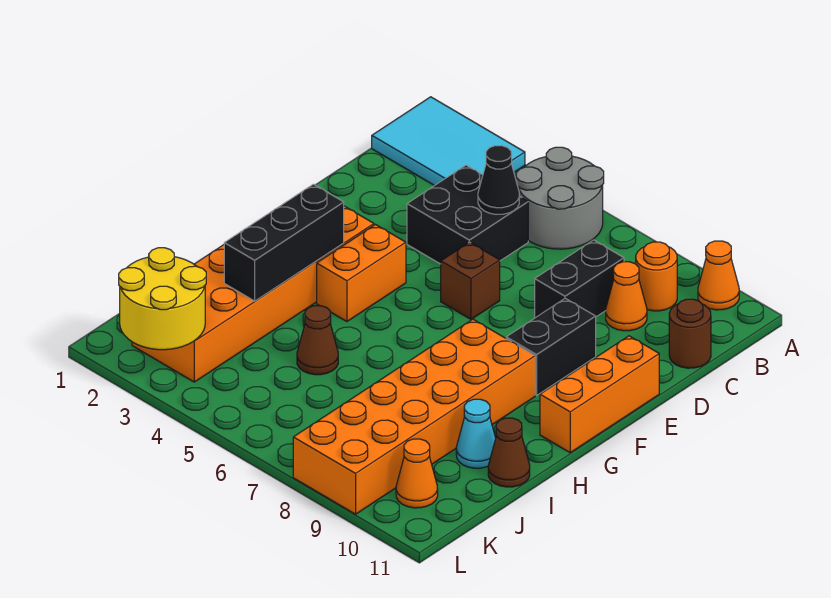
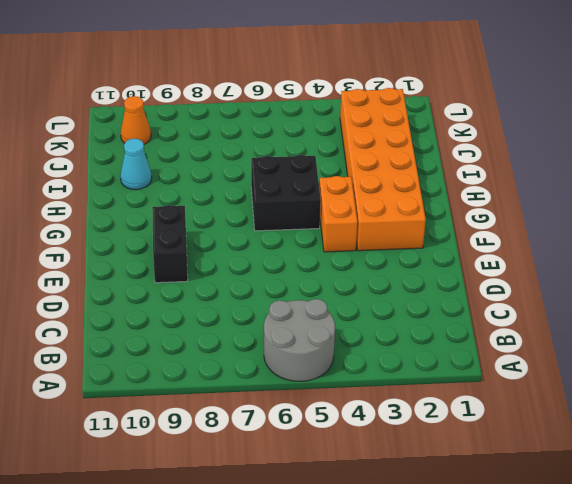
black 2x2 brick [251,155,321,231] -> black 2x2 brick moved to [407,165,528,264]
none -> cyan 2x3 tile [372,97,525,186]
none -> orange 1x1 cone [698,241,739,310]
none -> orange 1x1 round brick [636,242,677,311]

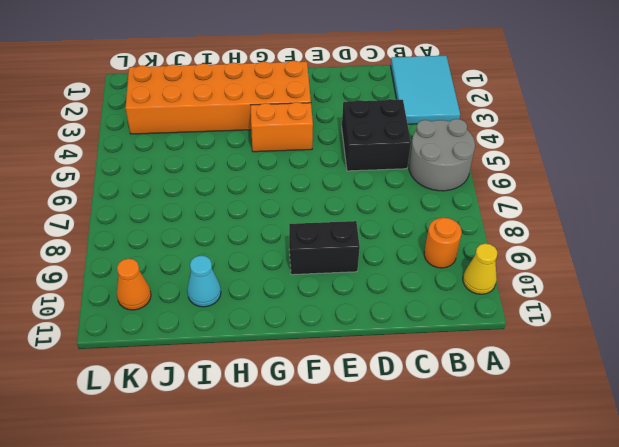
yellow 1x1 cone [463,244,497,294] -> orange 1x1 cone [698,241,739,310]
none -> black 1x2 brick [535,240,624,318]
none -> orange 1x1 cone [606,262,647,331]
none -> brown 1x1 round brick [669,299,711,368]

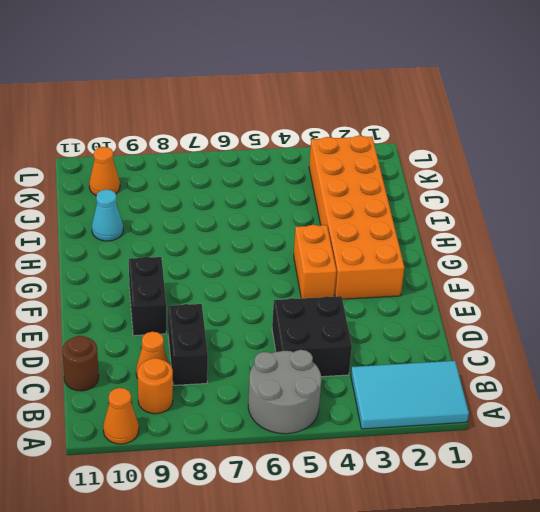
none -> brown 1x1 brick [441,242,500,319]
none -> orange 1x3 brick [540,336,659,453]
none -> orange 2x6 brick [293,319,535,514]

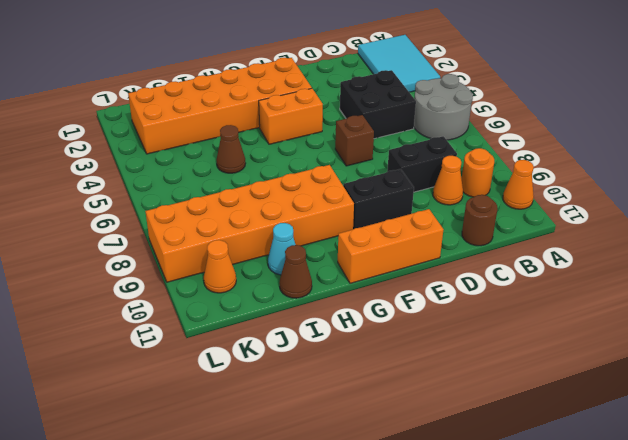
none -> black 1x1 cone [478,146,519,214]
none -> black 1x3 brick [224,184,344,301]
none -> yellow 2x2 round brick [119,248,206,350]

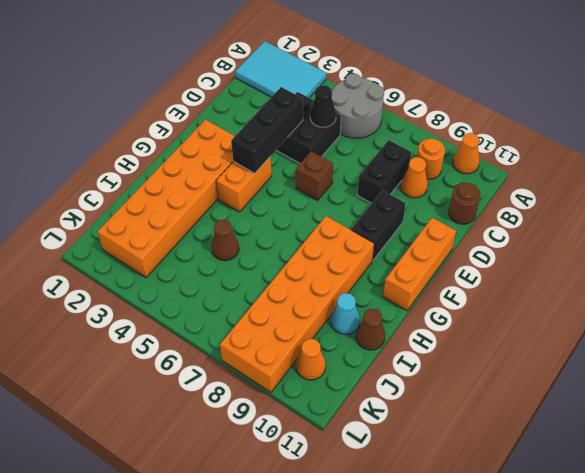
black 1x3 brick [231,87,303,173] -> black 1x3 brick moved to [224,184,344,301]
none -> yellow 2x2 round brick [119,248,206,350]

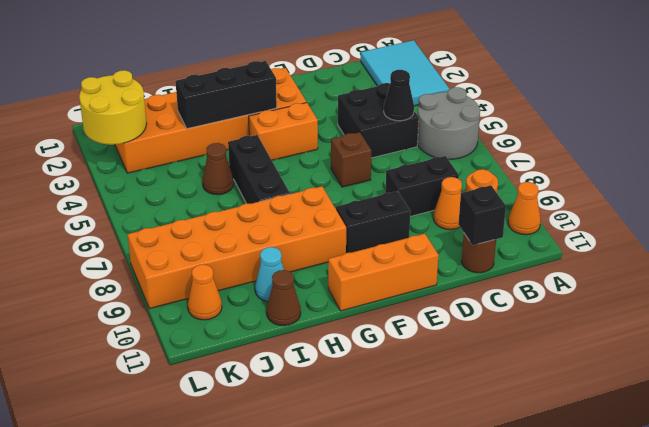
black 1x1 brick [458,186,506,245] -> none
black 1x3 brick [228,135,290,204] -> none

